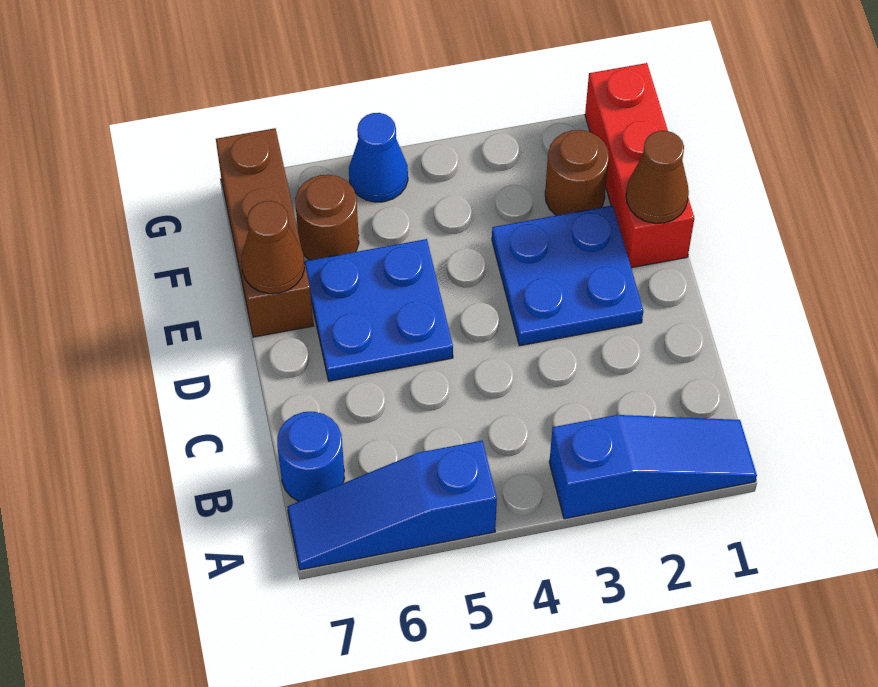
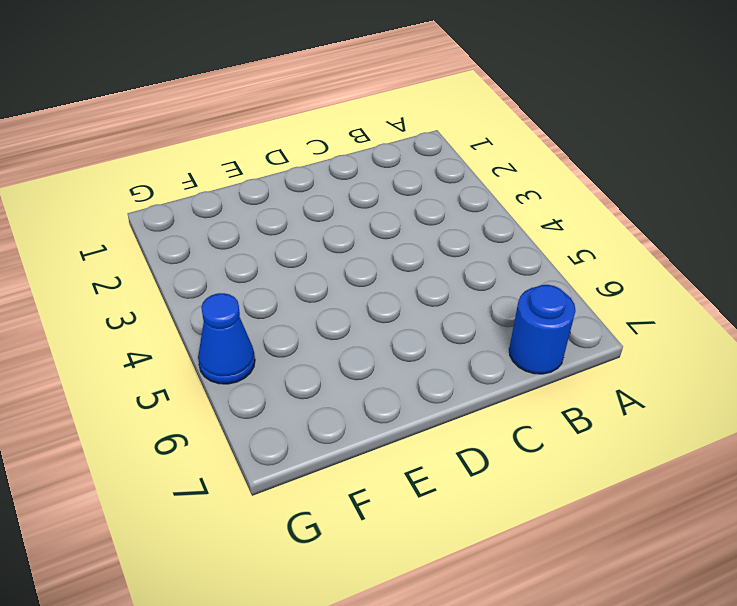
none -> blue 1x3 slope [549,415,757,519]
none -> blue 1x3 slope [287,441,497,570]
none -> blue 2x2 plate [492,205,643,346]

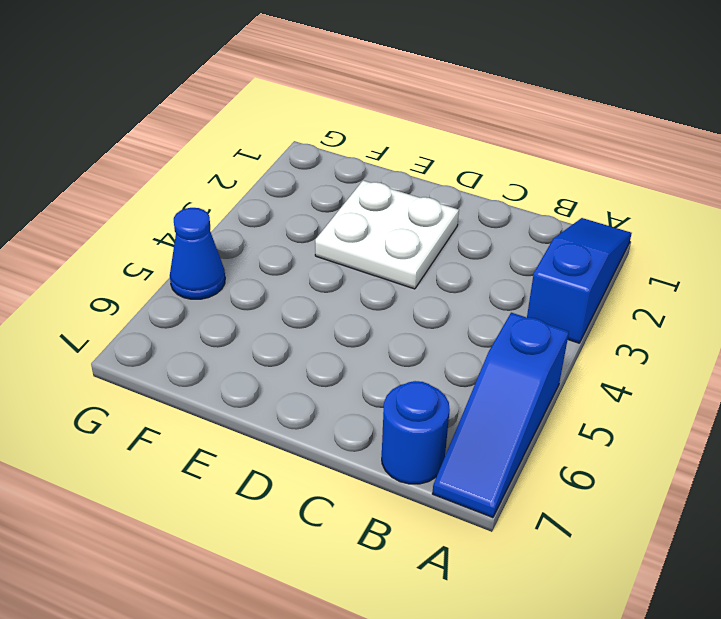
white 2x2 plate [315,181,459,289] -> blue 2x2 plate [492,205,643,346]
none -> blue 2x2 plate [304,239,453,381]
none -> red 1x3 brick [585,63,694,268]
none -> brown 1x3 brick [216,128,313,337]

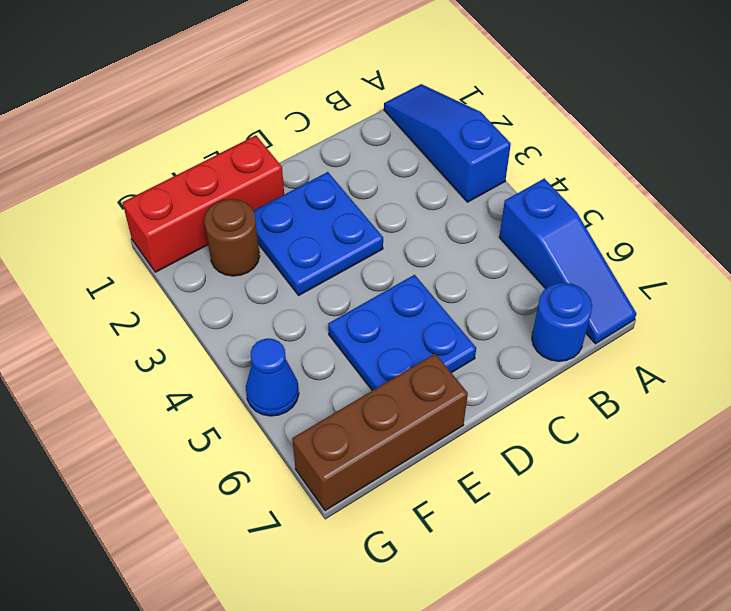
none -> brown 1x1 round brick [295,175,359,260]
none -> brown 1x1 cone [626,131,689,223]
none -> brown 1x1 cone [241,201,304,294]

